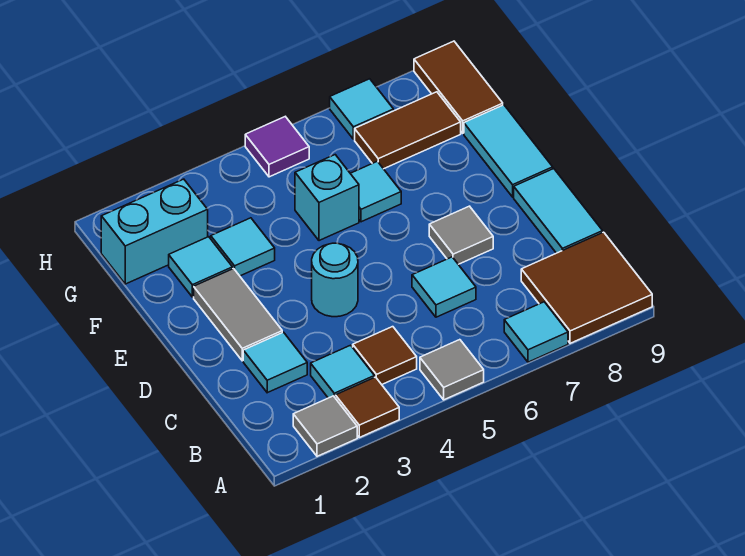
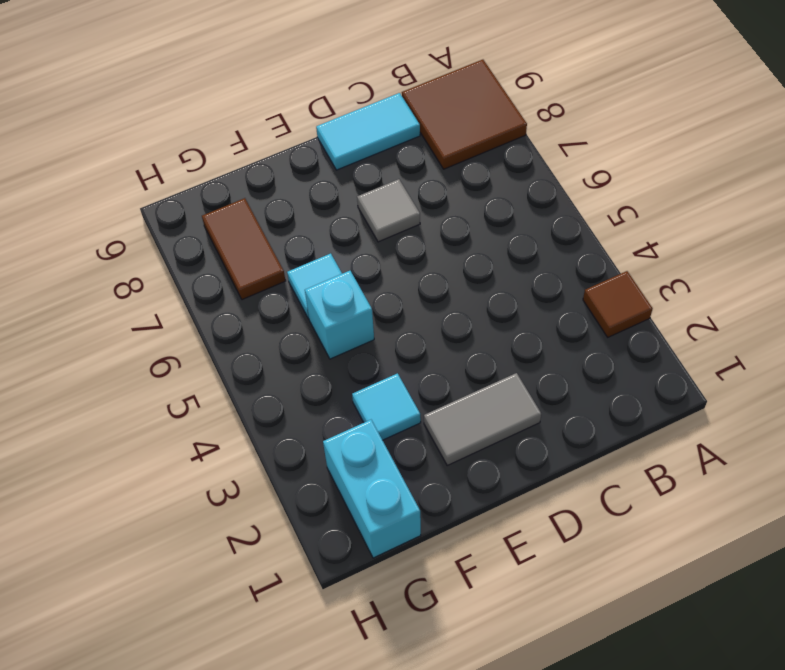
none -> grey 1x1 tile [293,396,357,456]
none -> grey 1x1 tile [420,340,484,400]
none -> cyan 1x1 tile [504,302,568,362]

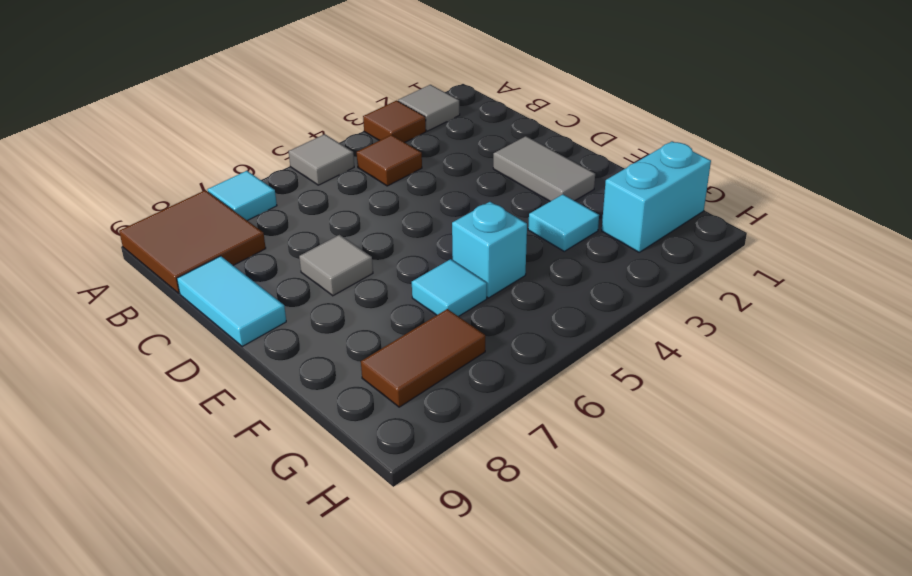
none -> cyan 1x1 tile [311,345,374,398]
none -> cyan 1x1 tile [243,332,307,393]
none -> cyan 1x1 tile [412,257,476,317]

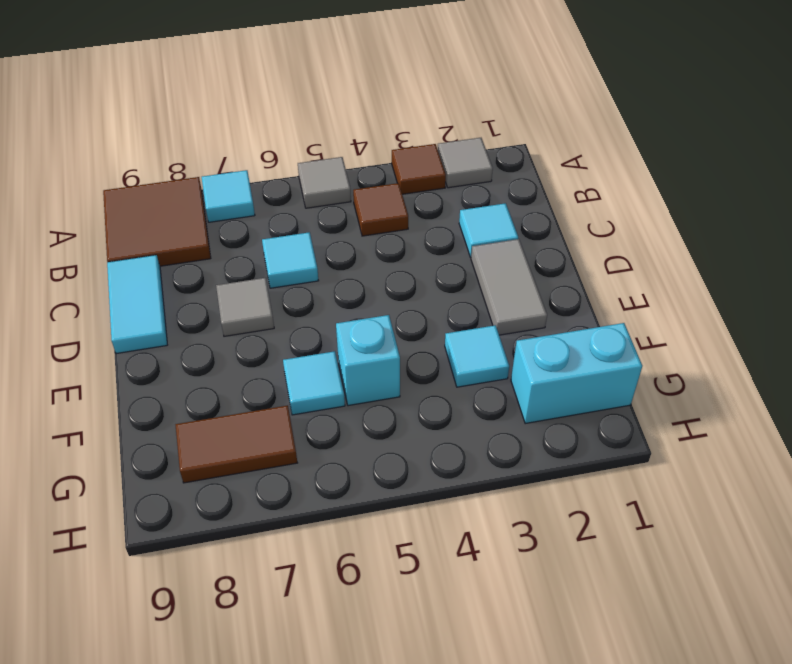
none -> cyan 1x1 tile [311,345,374,398]
none -> cyan 1x1 round brick [312,243,358,317]
none -> cyan 1x2 tile [464,105,553,197]

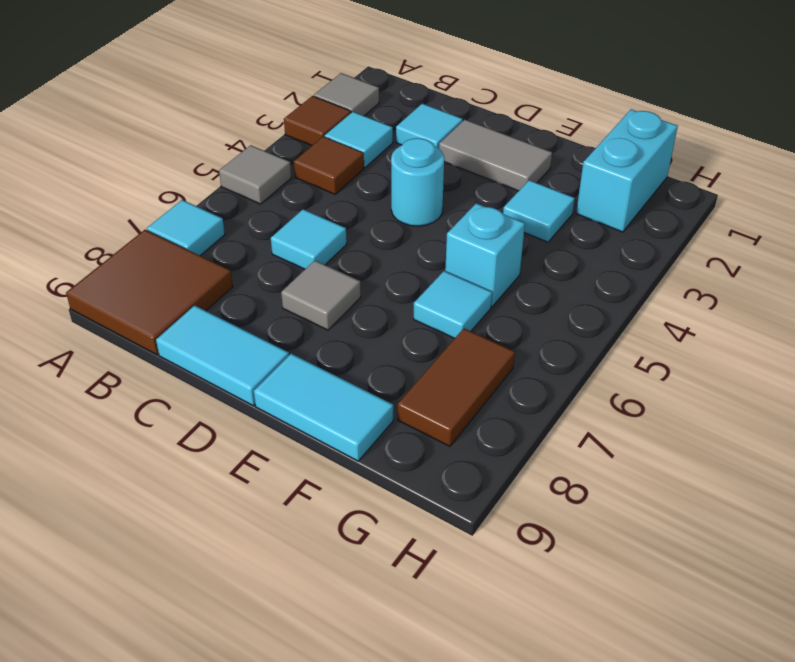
none -> cyan 1x1 tile [169,237,233,297]
none -> brown 1x2 tile [414,41,503,133]
none -> purple 1x1 tile [245,117,309,177]

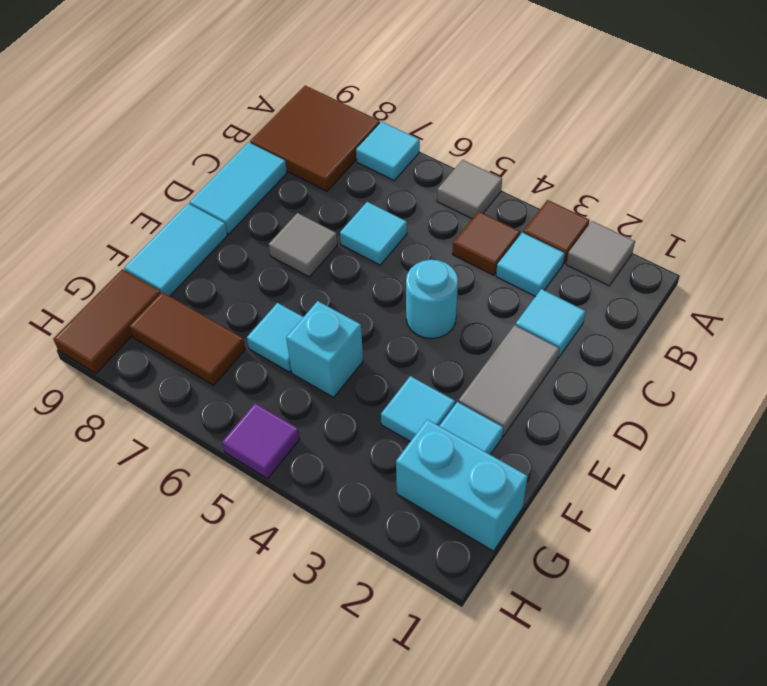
none -> cyan 1x1 tile [330,79,394,139]

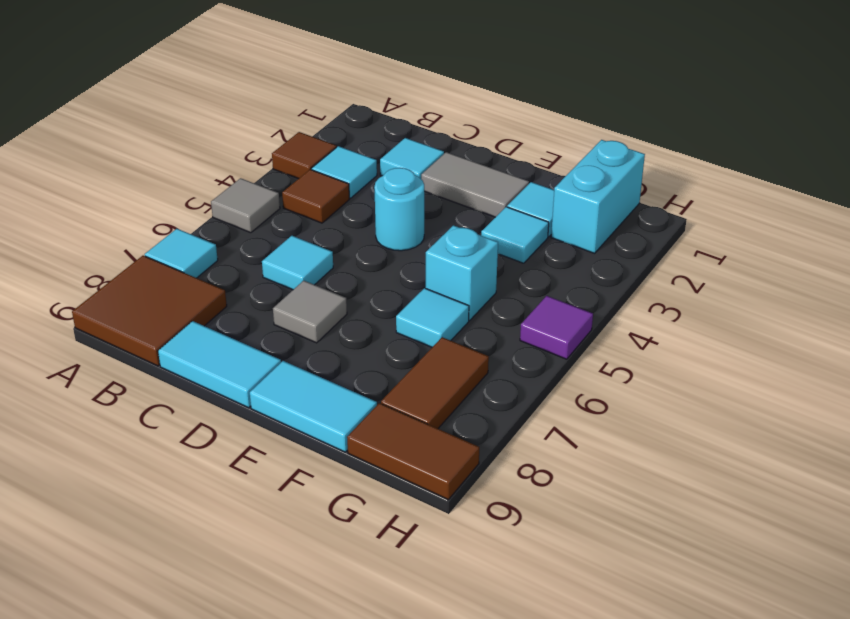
none -> grey 1x1 tile [293,396,357,456]
none -> cyan 1x1 tile [330,79,394,139]

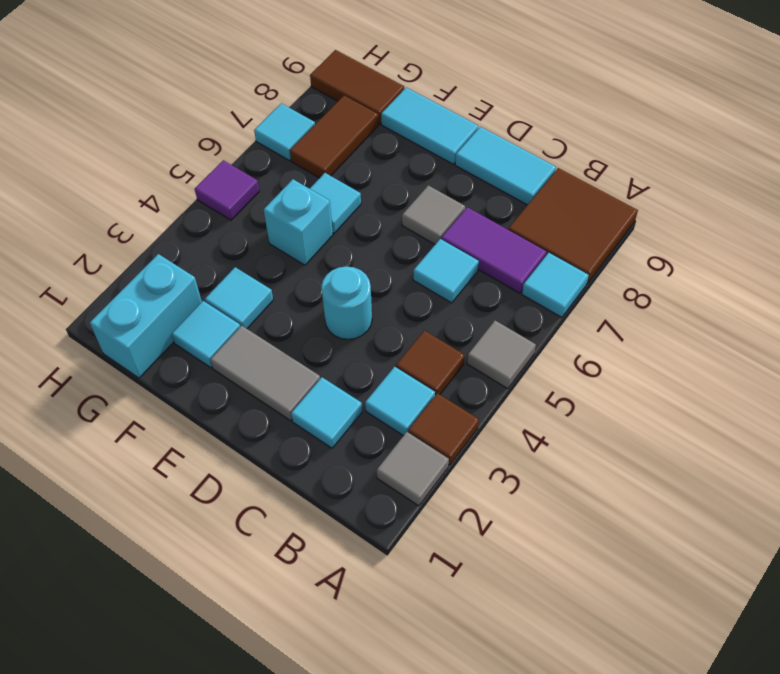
purple 1x2 tile [441,207,546,293] -> none

